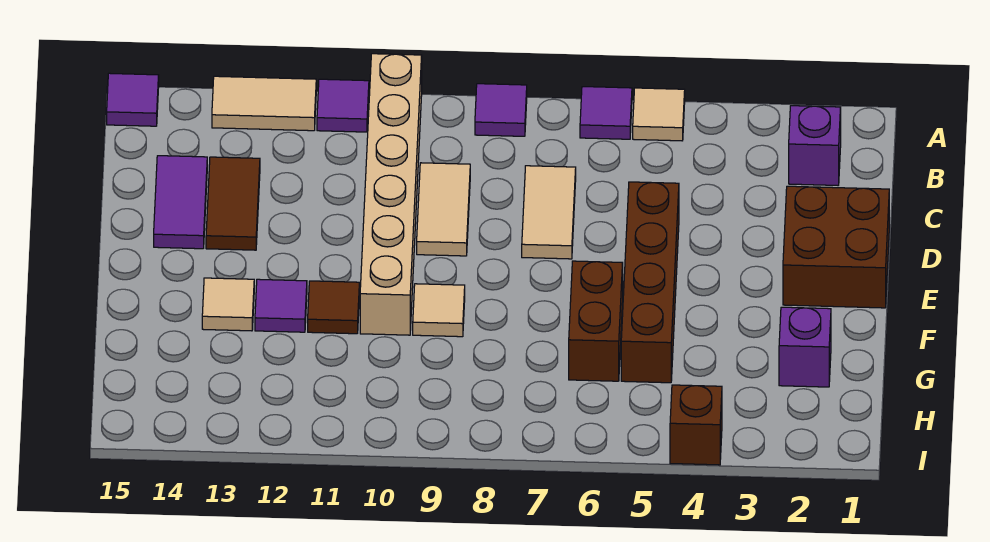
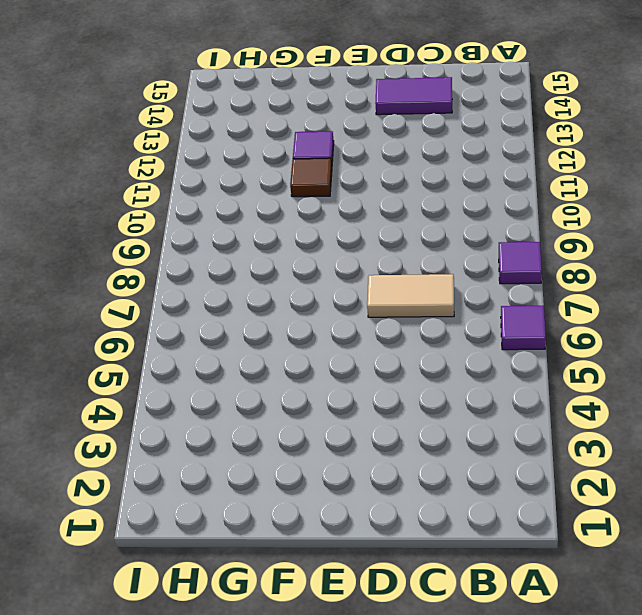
none -> tan 1x1 tile [633,88,685,141]
none -> tan 1x6 brick [360,54,422,335]
none -> purple 1x1 tile [317,79,369,132]

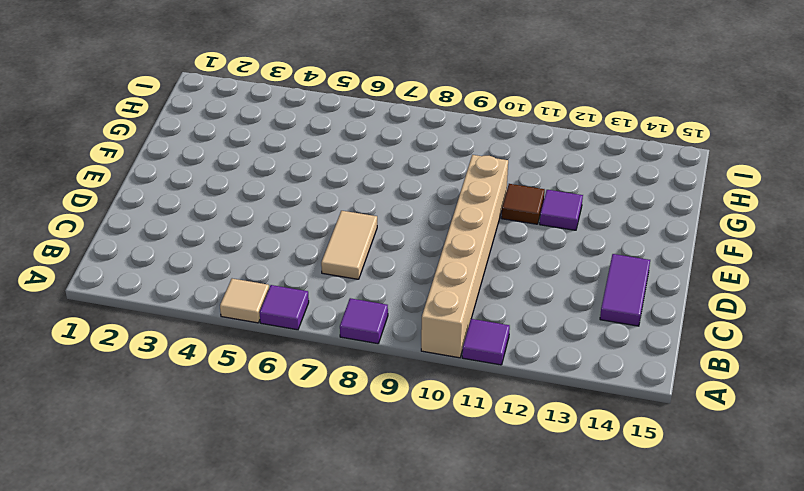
none -> tan 1x2 tile [212,76,316,131]
none -> purple 1x1 tile [107,73,159,126]
none -> purple 1x1 brick [789,106,841,185]

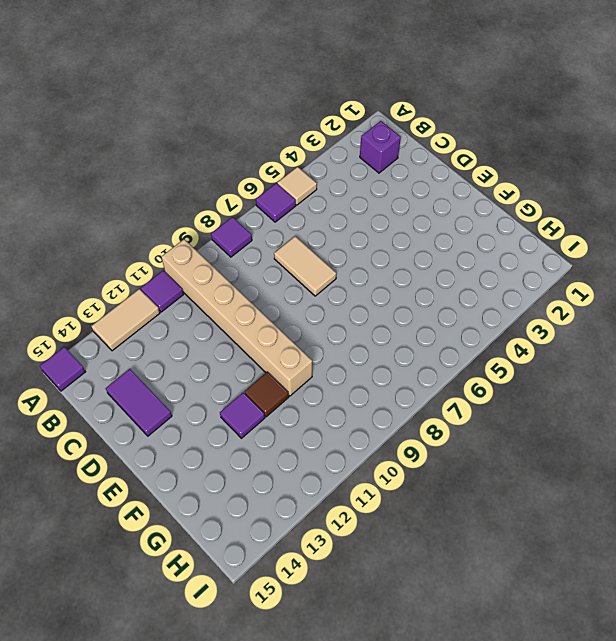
none -> tan 1x2 tile [417,163,470,256]
none -> brown 1x2 tile [206,157,260,250]
none -> brown 2x2 brick [783,186,889,308]

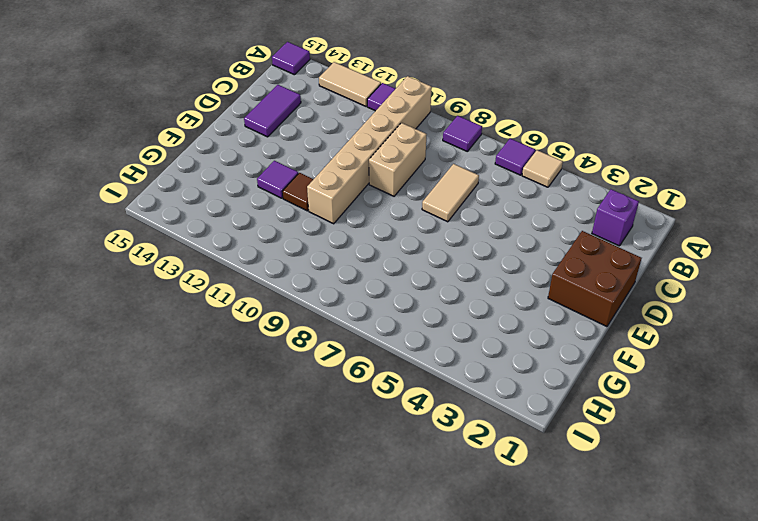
tan 1x2 brick [369,123,427,196] -> tan 1x2 tile [417,163,470,256]
none -> brown 1x2 tile [206,157,260,250]
none -> brown 1x4 brick [621,182,679,383]
none -> brown 1x2 brick [569,261,623,381]

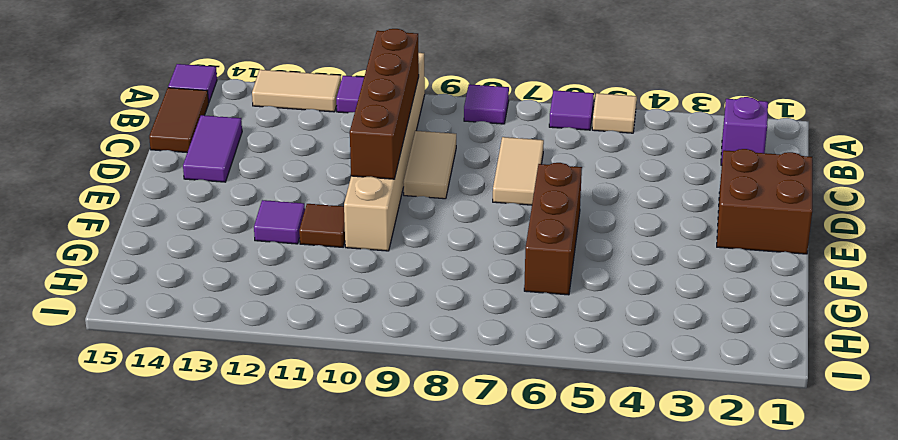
brown 1x4 brick [350,29,419,179] -> brown 1x4 brick moved to [621,182,679,383]
brown 1x2 tile [149,88,209,152] -> brown 1x2 tile moved to [206,157,260,250]
brown 1x3 brick [524,163,582,295] -> brown 1x2 brick [569,261,623,381]
none -> tan 1x1 tile [413,284,465,337]
none -> tan 1x1 tile [202,278,254,331]
none -> purple 1x1 brick [779,307,831,387]

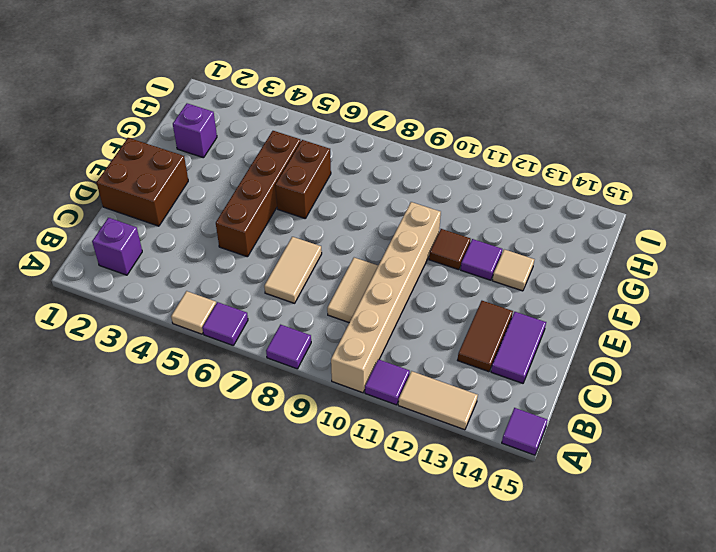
none -> tan 1x1 tile [413,284,465,337]
none -> brown 1x1 brick [670,385,722,465]

